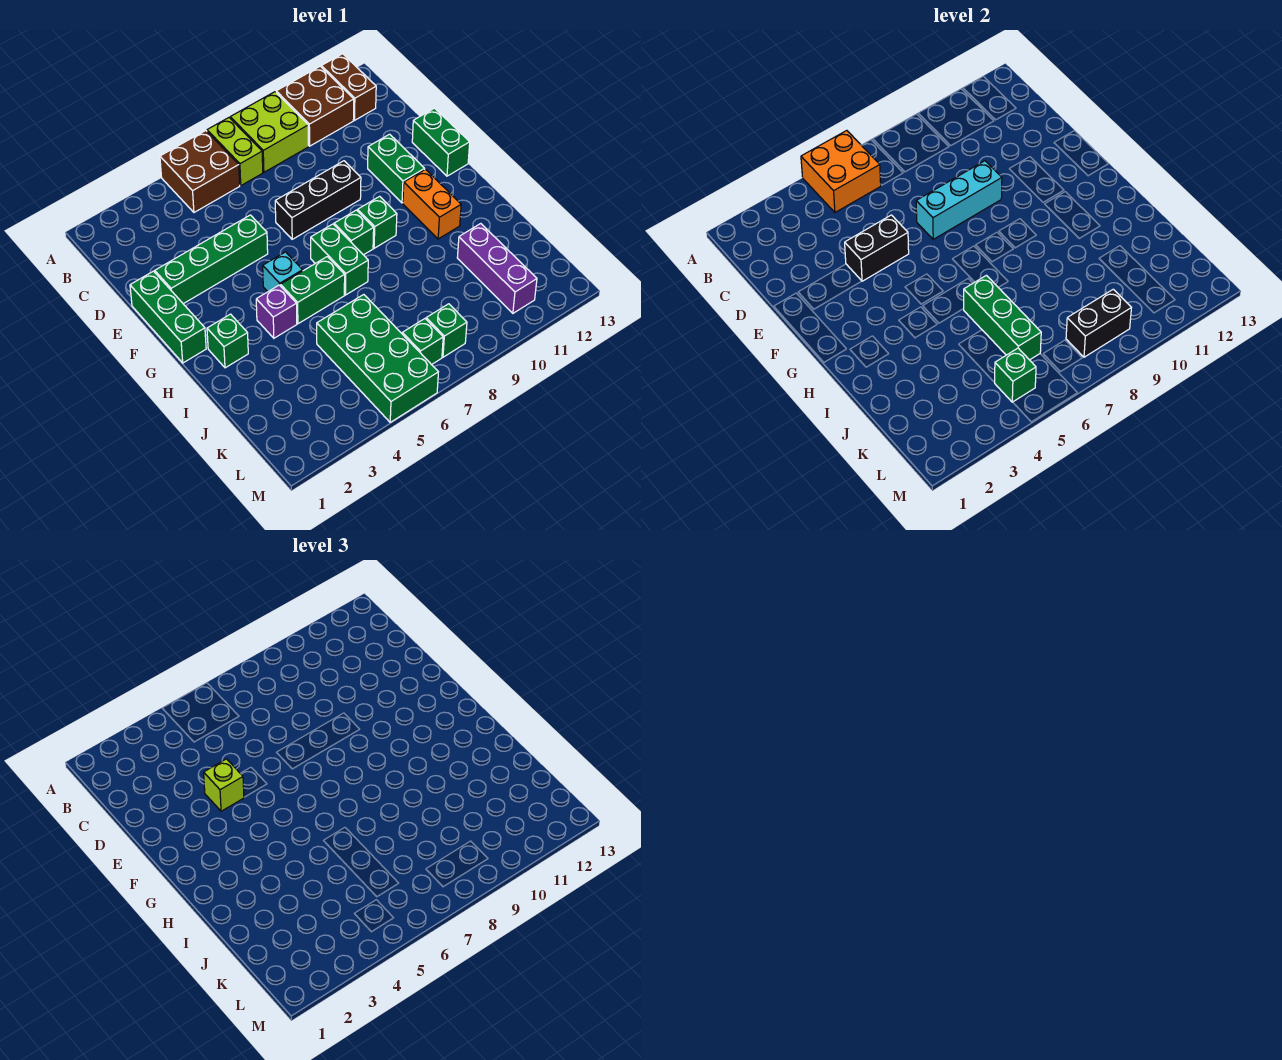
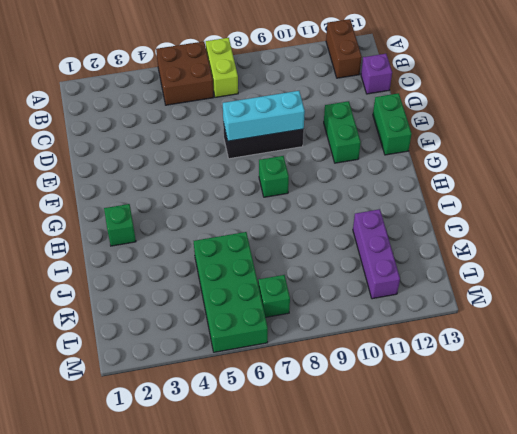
purple 1x1 brick [361,54,392,94] -> purple 1x1 brick moved to [256,285,297,338]
none -> lime 2x2 brick [230,92,309,172]
none -> brown 2x2 brick [276,66,354,146]
none -> green 1x3 brick [130,271,206,363]

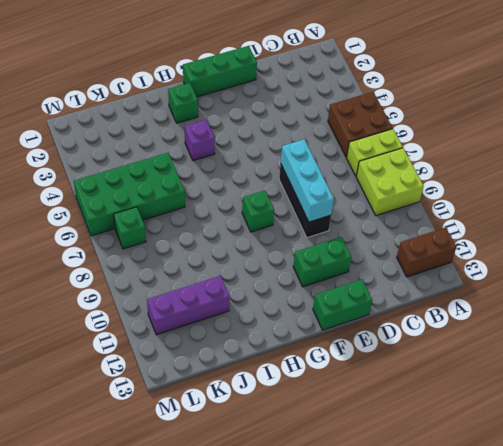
none -> brown 2x2 brick [276,66,354,146]
none -> green 1x4 brick [155,215,268,304]
none -> cyan 1x1 brick [263,252,303,291]

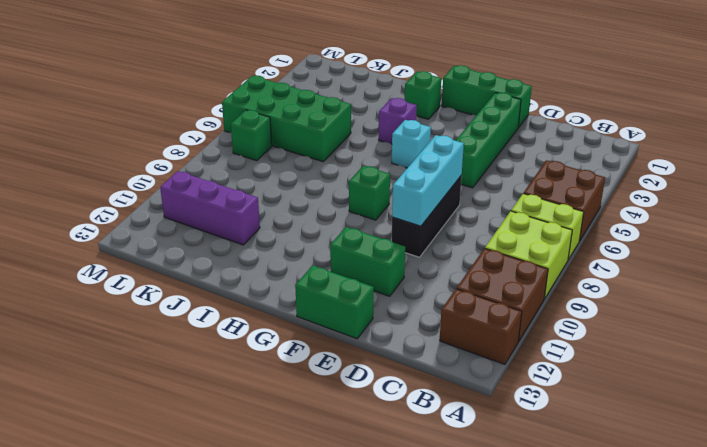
none -> green 1x2 brick [311,224,368,295]
none -> green 1x1 brick [358,196,397,248]
none -> orange 1x2 brick [403,169,461,239]

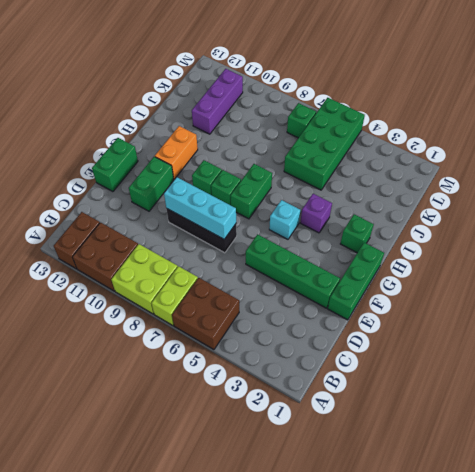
none -> green 1x2 brick [281,257,345,324]
none -> green 1x1 brick [426,304,467,357]
none -> orange 2x2 brick [801,131,881,212]

